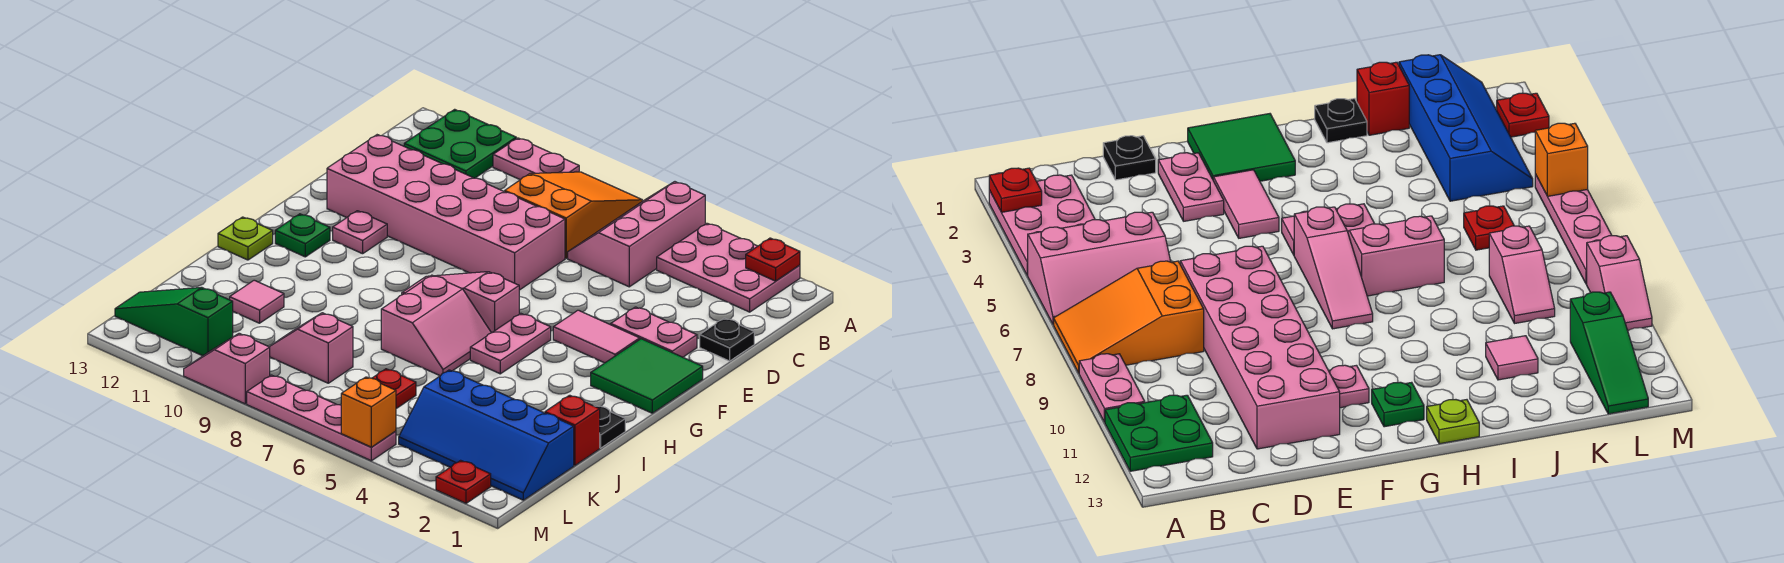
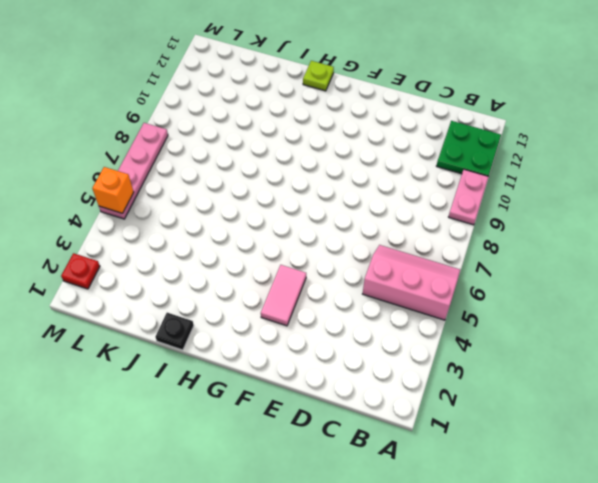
none -> pink 2x3 plate [657,223,800,312]
none -> orange 2x3 slope [505,172,642,258]
none -> black 1x1 plate [700,318,754,361]

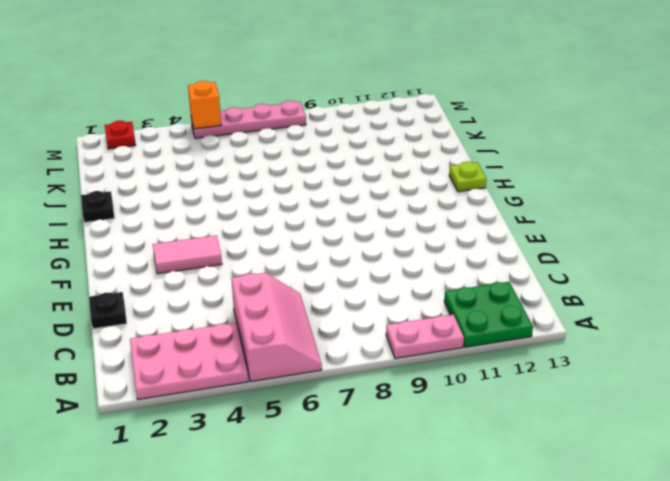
none -> orange 2x3 slope [505,172,642,258]
none -> pink 2x6 brick [327,135,565,290]
none -> pink 1x2 plate [611,307,697,357]

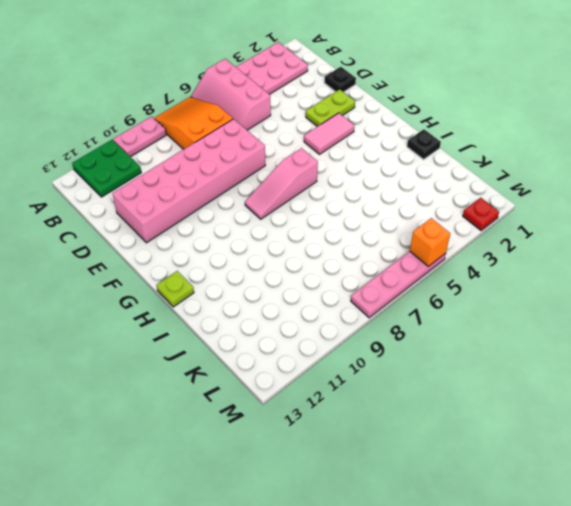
lime 1x2 plate [306,89,355,127] -> pink 1x2 plate [611,307,697,357]
none -> green 2x2 tile [591,339,703,413]
none -> pink 1x1 plate [333,211,387,254]
none -> pink 1x2 plate [470,313,551,374]

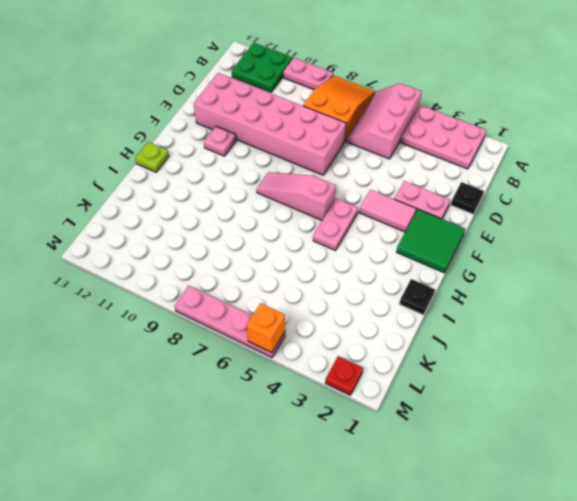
none -> green 1x1 plate [275,214,330,257]
none -> pink 2x2 slope [381,275,491,376]
none -> red 1x1 brick [545,395,600,465]

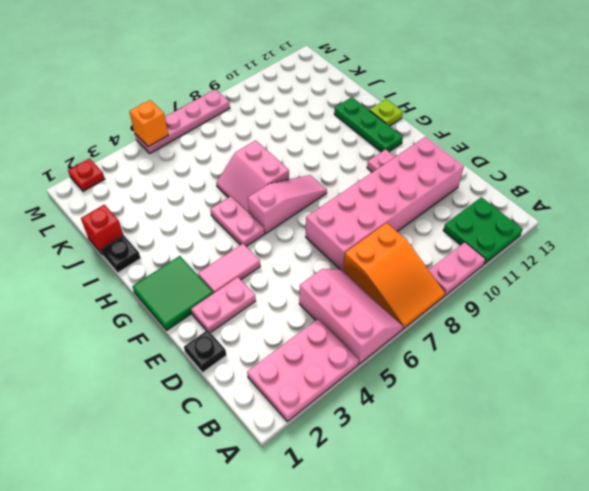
green 1x3 plate [334,97,403,152] -> green 1x1 plate [275,214,330,257]
none -> pink 1x1 tile [230,280,284,323]
none -> blue 2x4 slope [399,370,574,500]
none -> red 1x1 plate [372,369,416,409]

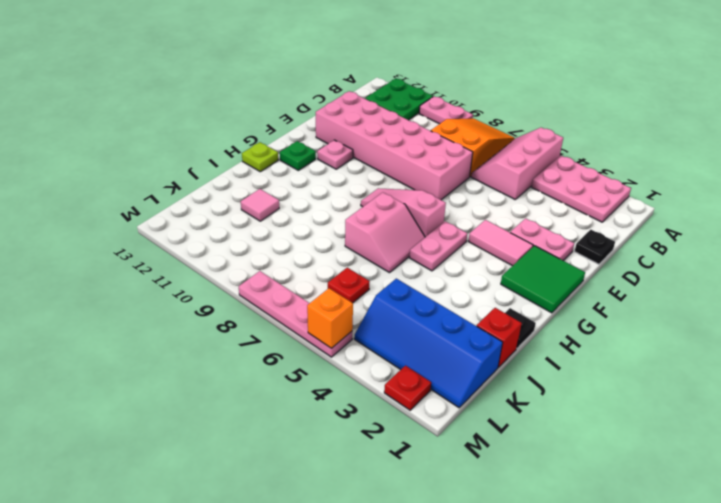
none -> pink 1x2 slope [270,313,353,383]
none -> green 1x3 slope [115,287,233,356]
none -> pink 1x2 slope [184,333,270,404]

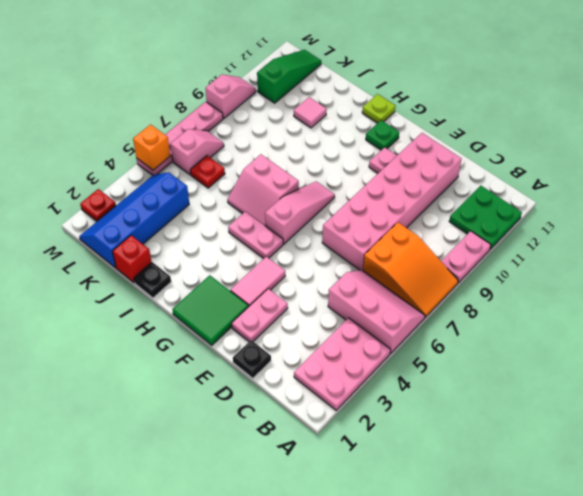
pink 1x2 slope [170,129,224,175] -> pink 1x2 slope moved to [270,313,353,383]
none -> red 1x1 plate [746,238,800,281]

